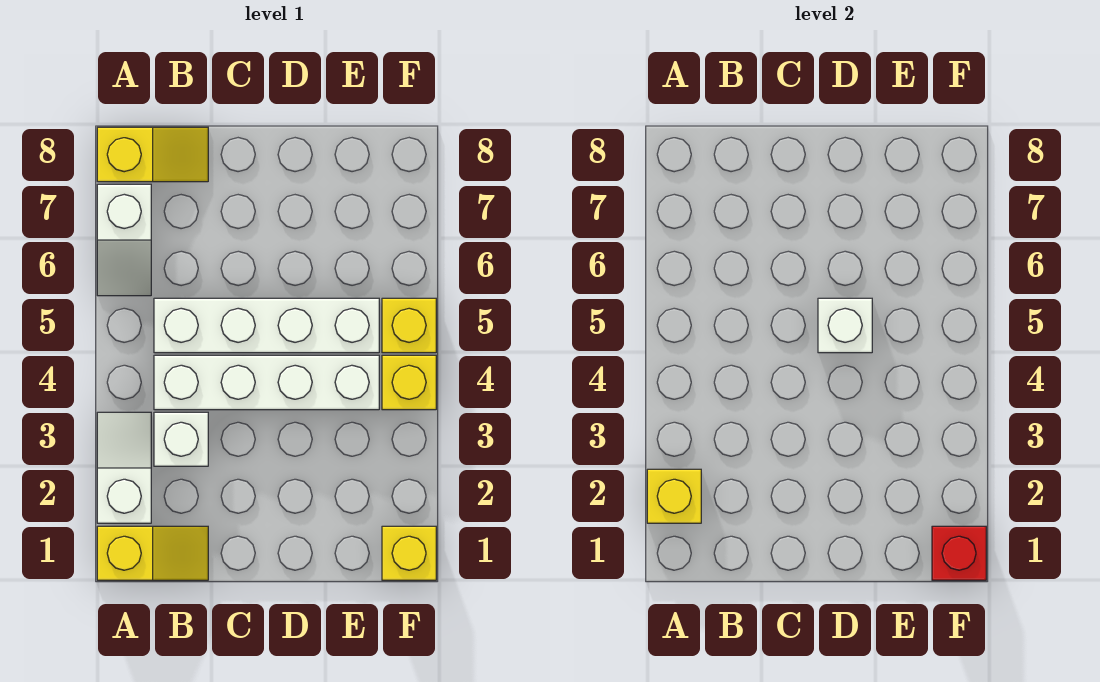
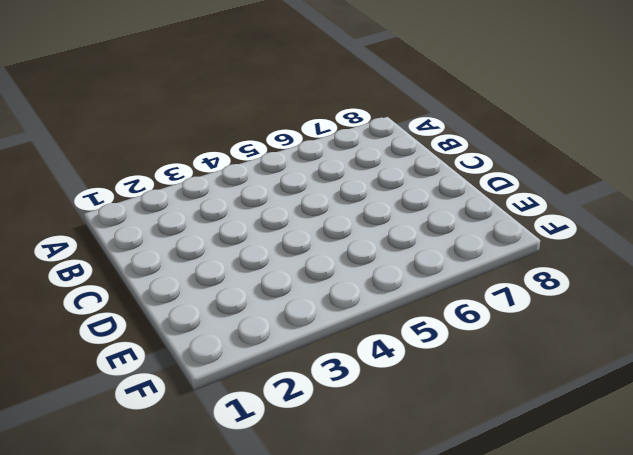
none -> yellow 1x2 slope [97,526,208,580]
none -> white 1x2 slope [97,412,151,523]
none -> white 1x2 slope [97,184,151,296]

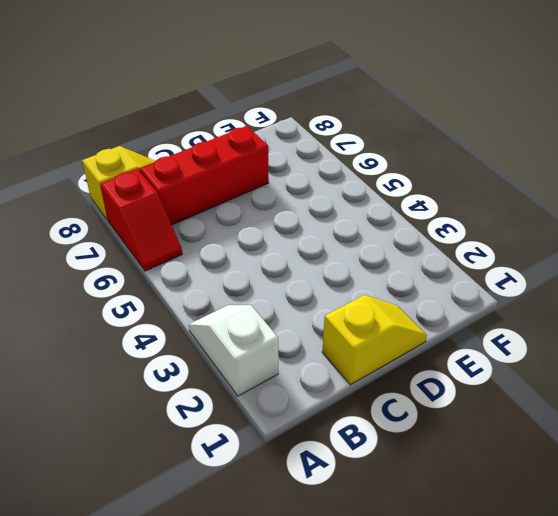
red 1x2 slope [100,169,182,271] -> white 1x2 slope [97,184,151,296]
red 1x3 brick [140,126,269,225] -> none
yellow 1x2 slope [322,295,427,385] -> yellow 1x2 slope moved to [97,526,208,580]
none -> white 1x1 brick [154,412,208,466]
none -> white 1x4 brick [154,355,379,410]
none -> white 1x4 brick [154,298,379,353]

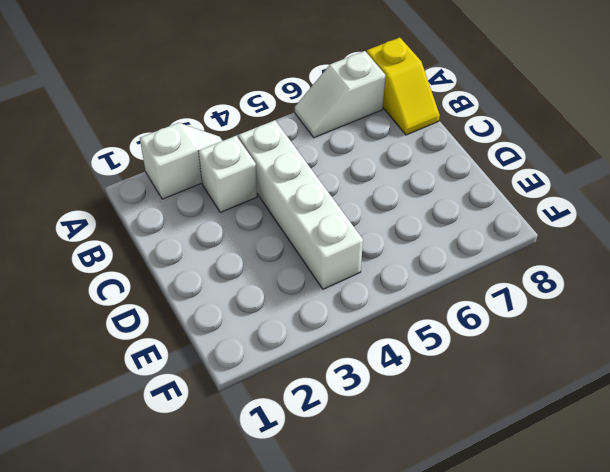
none -> yellow 1x2 slope [97,526,208,580]
none -> white 1x4 brick [154,298,379,353]
none -> yellow 1x1 brick [382,526,436,580]

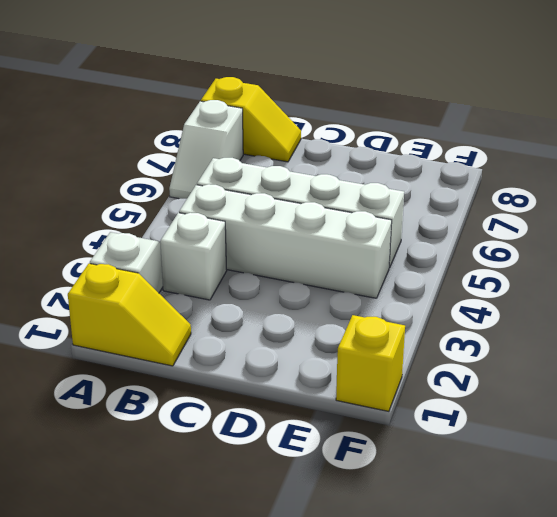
none -> yellow 1x1 brick [382,355,436,410]
none -> yellow 1x1 brick [382,298,436,353]
none -> yellow 1x1 brick [647,469,701,523]

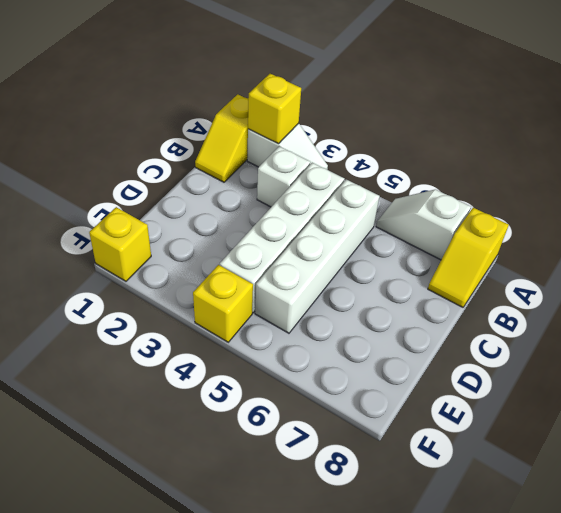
none -> yellow 1x1 brick [382,298,436,353]
none -> white 1x1 brick [818,298,872,353]
none -> red 1x1 brick [932,526,986,580]

